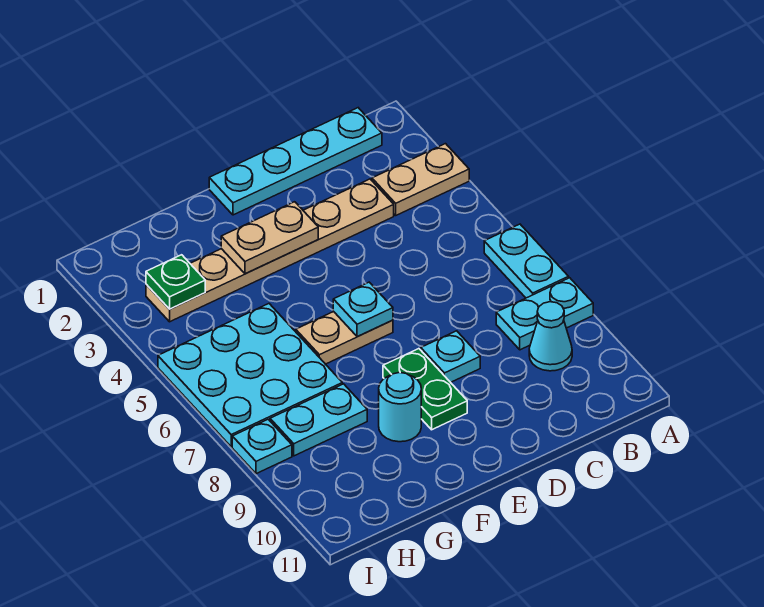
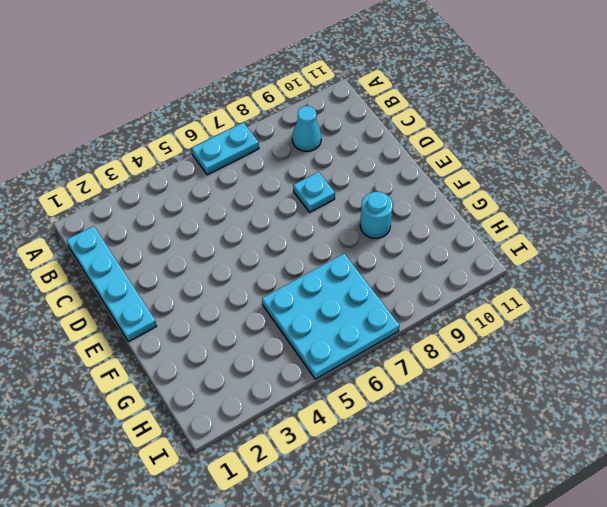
none -> tan 1x2 plate [372,144,469,215]
none -> cyan 1x2 plate [496,278,593,350]
none -> tan 1x6 plate [146,179,394,322]

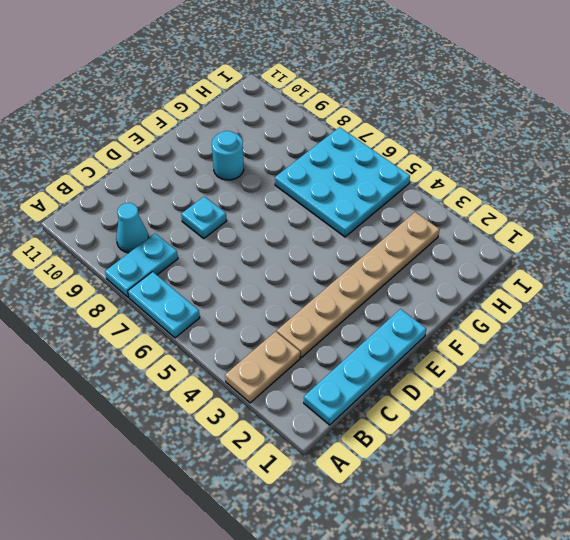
none -> tan 1x2 plate [296,312,393,364]
none -> green 1x2 plate [383,349,467,430]
none -> cyan 1x2 plate [270,384,367,456]

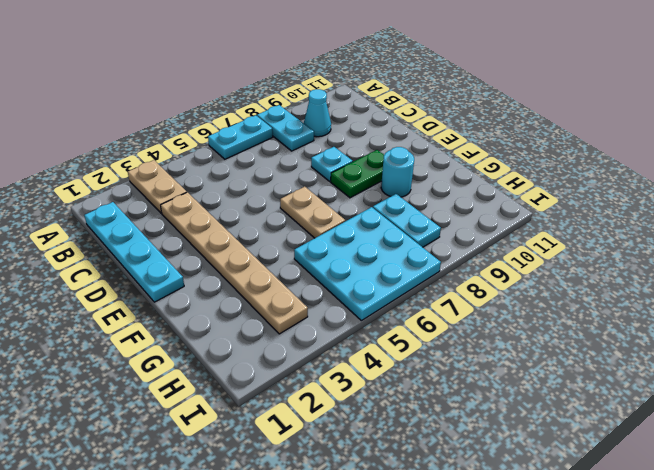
none -> cyan 1x1 plate [232,419,292,474]
none -> tan 1x2 plate [221,202,318,274]
none -> cyan 1x1 plate [333,282,393,337]

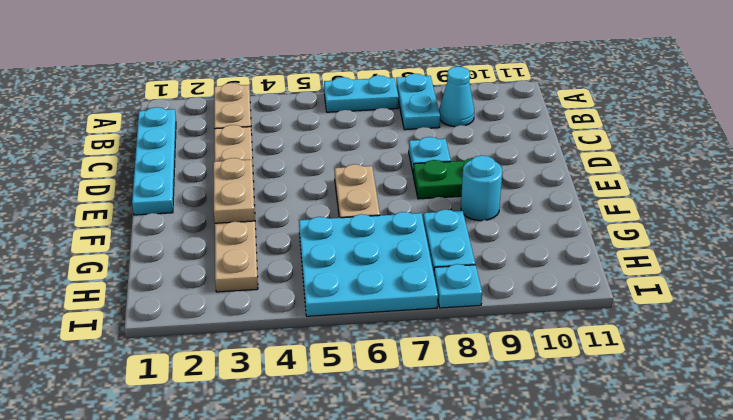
none -> cyan 1x1 plate [333,282,393,337]
none -> green 1x1 plate [146,255,205,309]

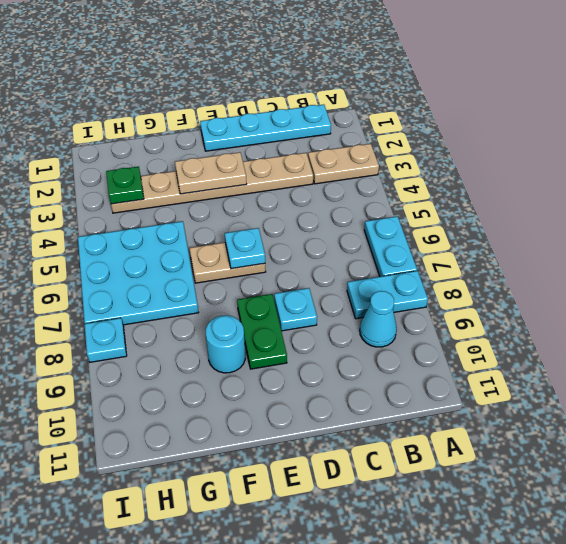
none -> cyan 1x2 plate [270,384,367,456]

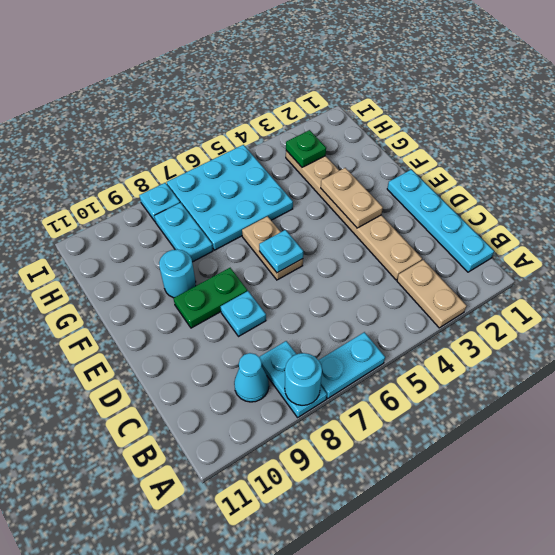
cyan 1x1 round brick [285,353,322,405] -> none

